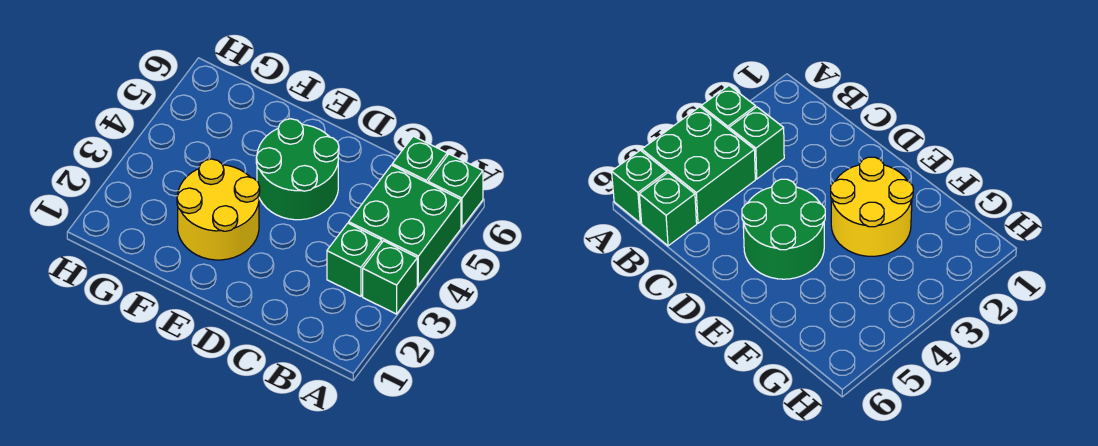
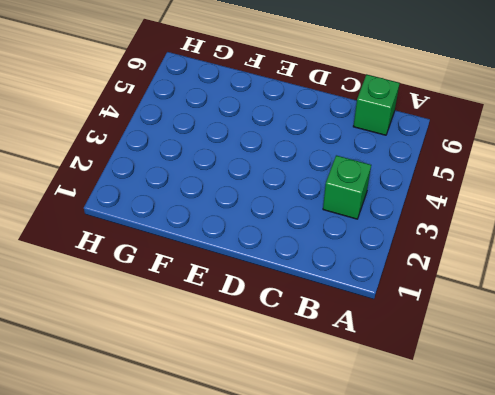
none -> green 1x1 brick [363,241,417,314]
none -> green 2x2 brick [349,165,461,285]

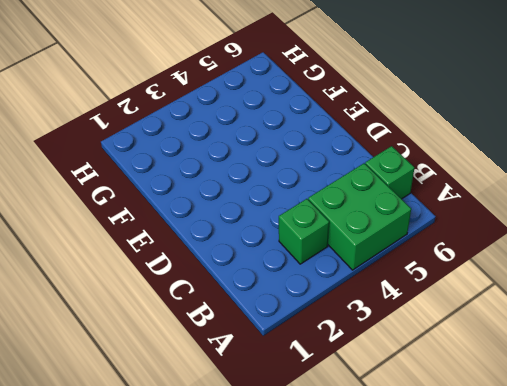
none -> green 1x1 brick [363,241,417,314]
none -> green 1x1 brick [428,154,483,227]

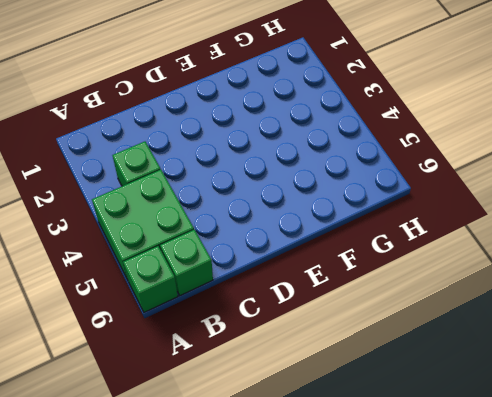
none -> green 1x1 brick [363,241,417,314]
none -> green 2x2 round brick [256,119,339,220]

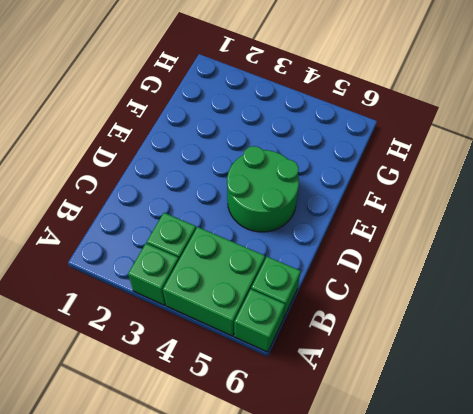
none -> yellow 2x2 round brick [177,159,260,260]

